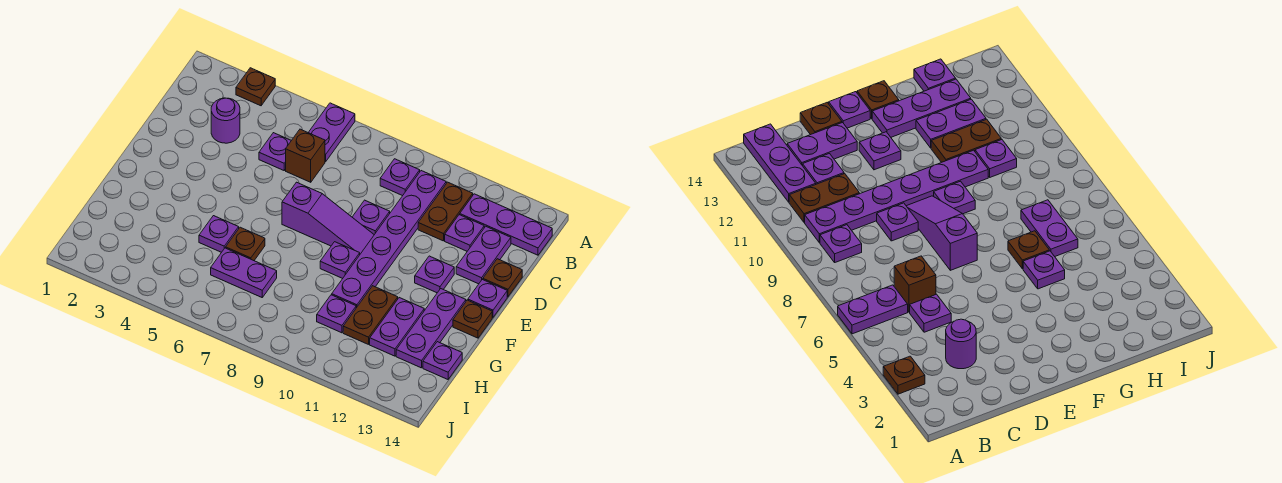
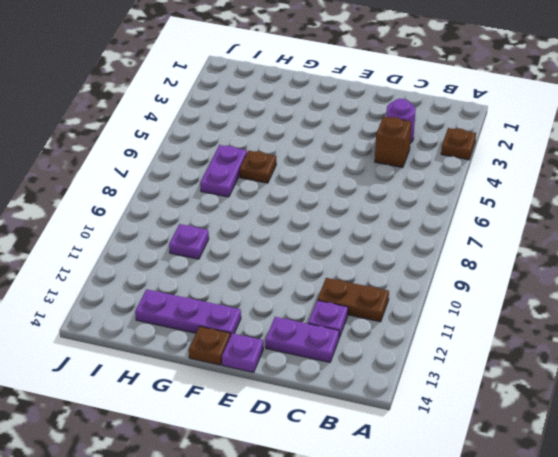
brown 1x1 brick [375,117,412,168] -> brown 1x1 brick moved to [286,129,325,182]
none -> purple 1x2 plate [308,103,355,162]
none -> purple 1x1 plate [380,159,420,196]
none -> purple 1x6 plate [332,171,446,308]

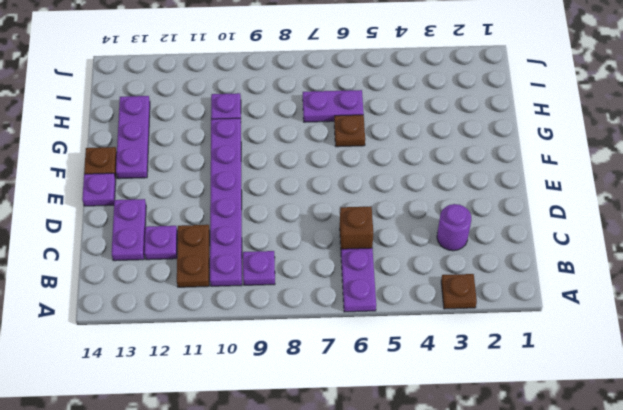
none -> purple 1x3 plate [460,194,552,255]
none -> purple 1x1 plate [259,133,291,170]
none -> purple 1x1 plate [352,200,390,235]

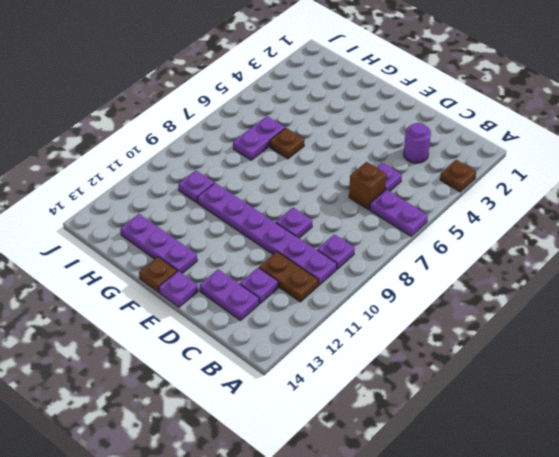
none -> purple 1x3 plate [460,194,552,255]
none -> brown 1x1 plate [483,259,522,297]
none -> purple 1x3 slope [282,182,374,254]

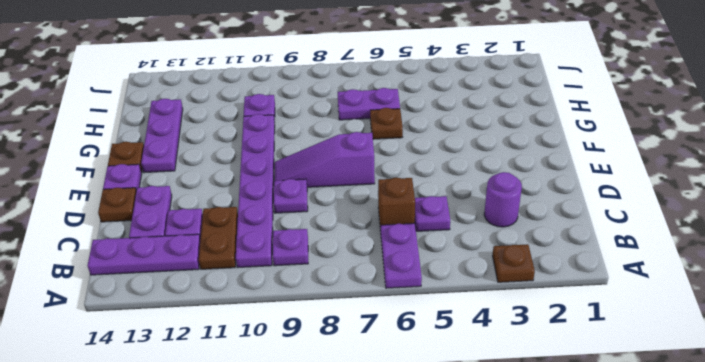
none -> purple 1x1 plate [415,256,454,293]
none -> purple 1x1 plate [320,242,360,279]
none -> purple 1x1 plate [199,216,239,252]

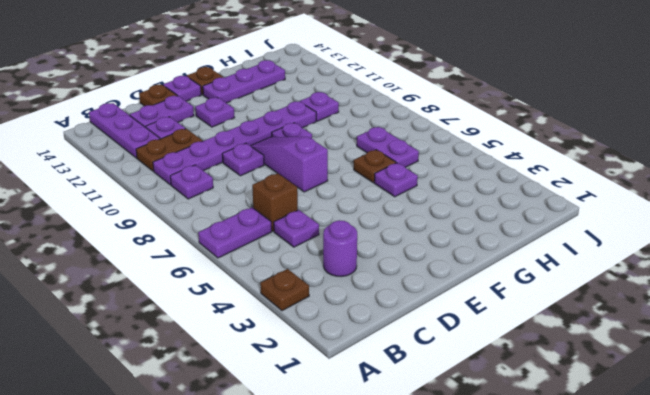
none -> brown 1x2 plate [343,286,398,344]
none -> purple 1x2 plate [370,298,424,356]
none -> purple 1x1 plate [423,342,462,379]

